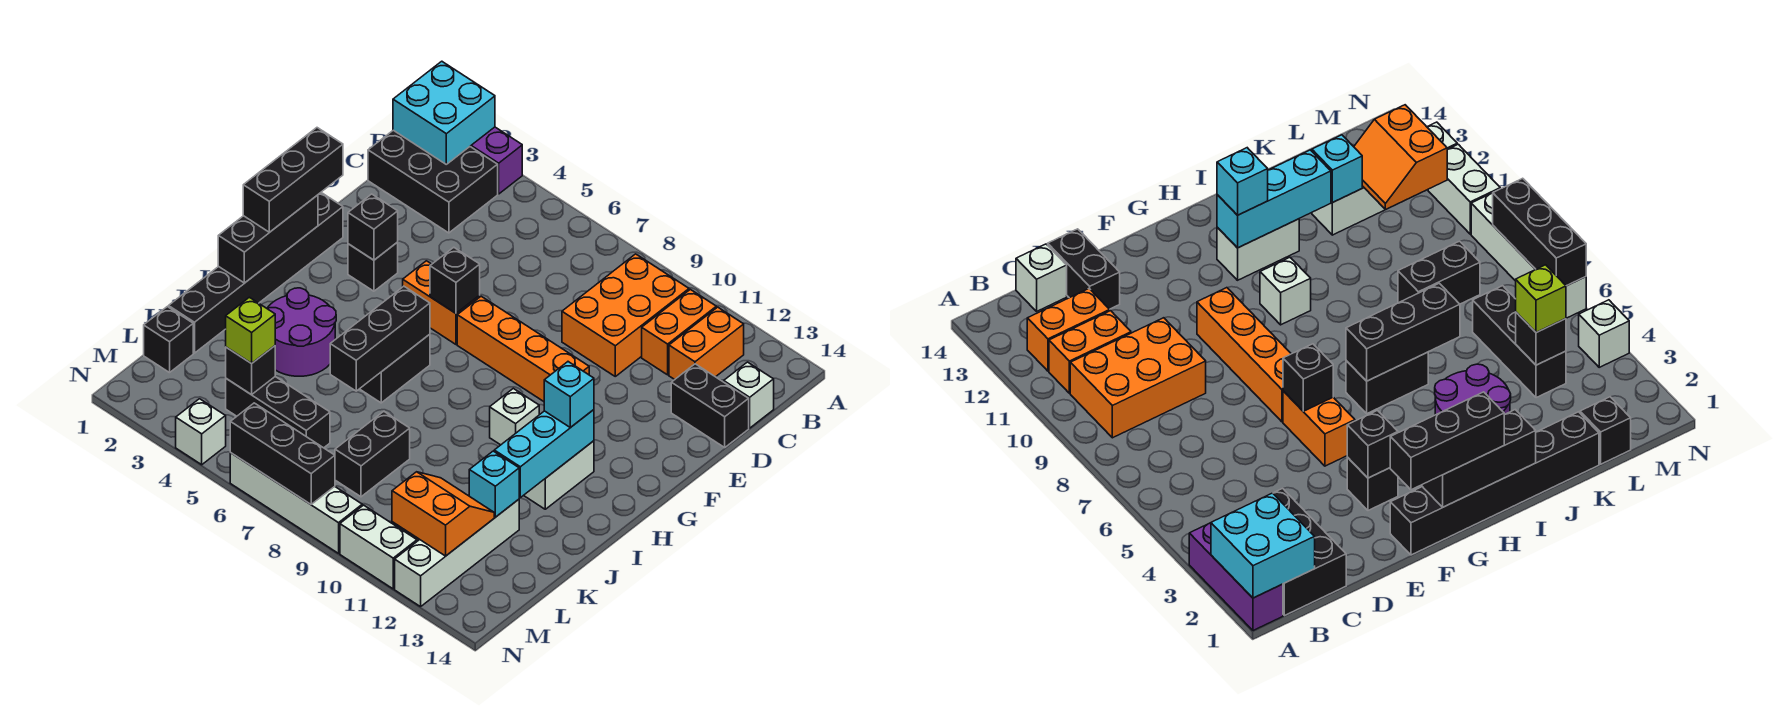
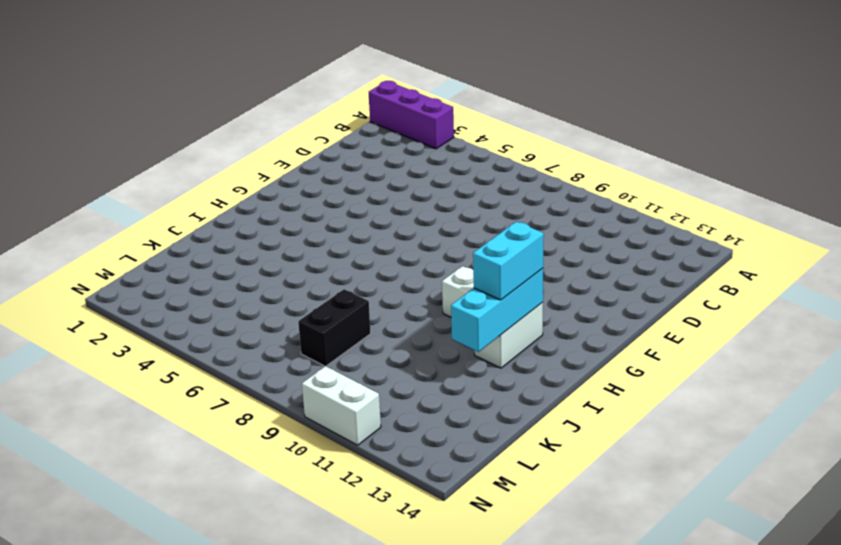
cyan 1x2 brick [473,222,544,300] -> cyan 1x1 brick [544,362,594,428]
none -> black 2x3 brick [368,130,498,233]
none -> orange 2x3 brick [562,254,689,376]
none -> orange 1x2 brick [642,289,716,375]
none -> orange 1x2 brick [669,307,744,380]

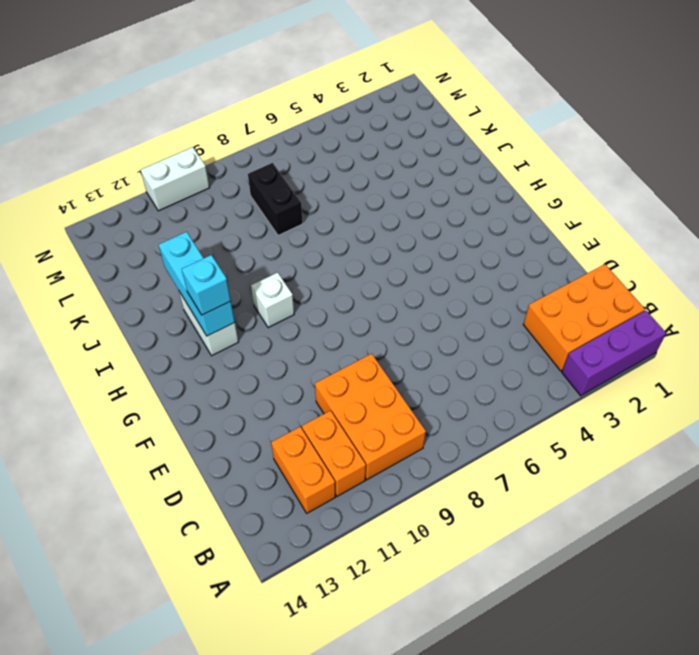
orange 2x3 brick [523,264,645,371] -> black 2x3 brick [368,130,498,233]
none -> white 1x1 brick [724,362,774,428]
none -> black 1x2 brick [671,364,749,447]
none -> black 1x6 brick [168,193,343,353]
none -> black 1x1 brick [348,242,398,291]

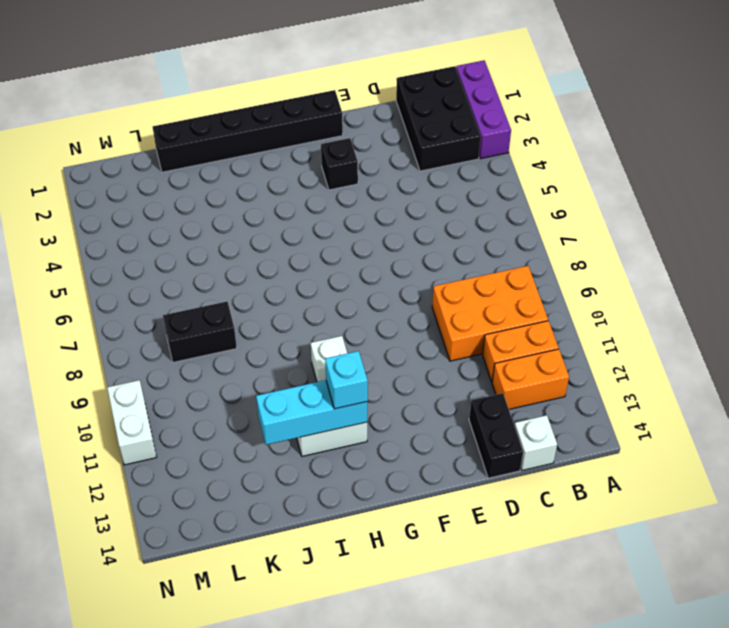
none -> orange 1x2 brick [403,261,480,344]
none -> orange 1x4 brick [457,296,589,401]
none -> black 1x2 brick [360,334,430,403]
none -> purple 2x2 round brick [267,288,336,376]

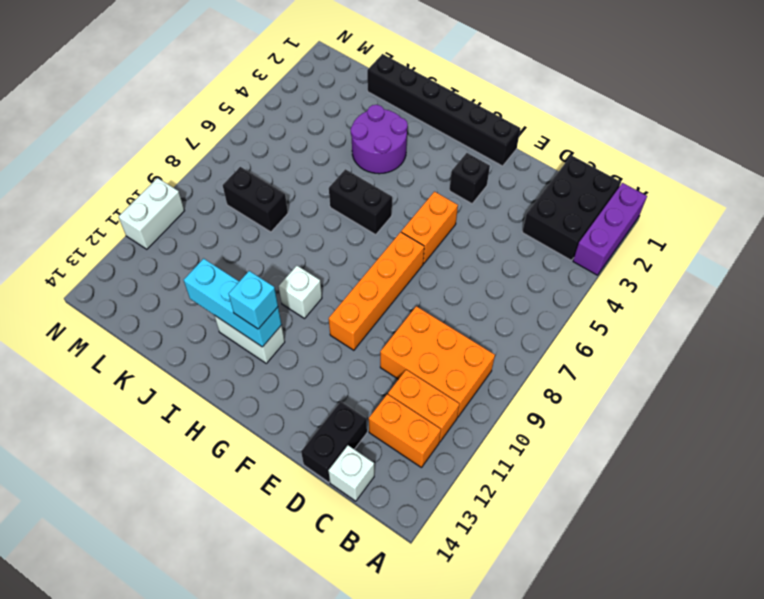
none -> white 1x4 brick [395,499,519,607]
none -> black 1x1 brick [144,307,193,373]
none -> black 1x3 brick [226,377,330,448]
none -> white 1x1 brick [176,399,226,465]

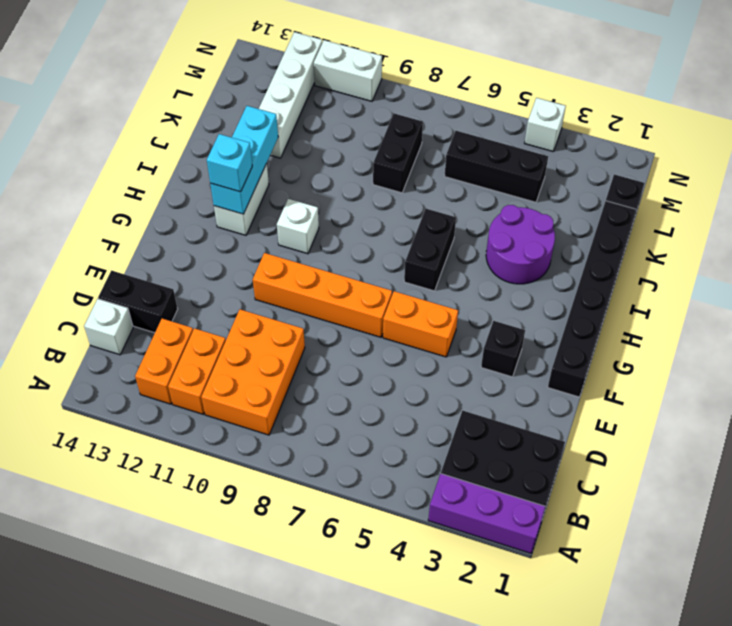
none -> white 1x4 brick [230,453,362,553]
none -> cyan 2x2 brick [393,61,495,164]
none -> black 1x1 brick [348,194,398,260]
none -> black 1x1 brick [430,247,480,313]

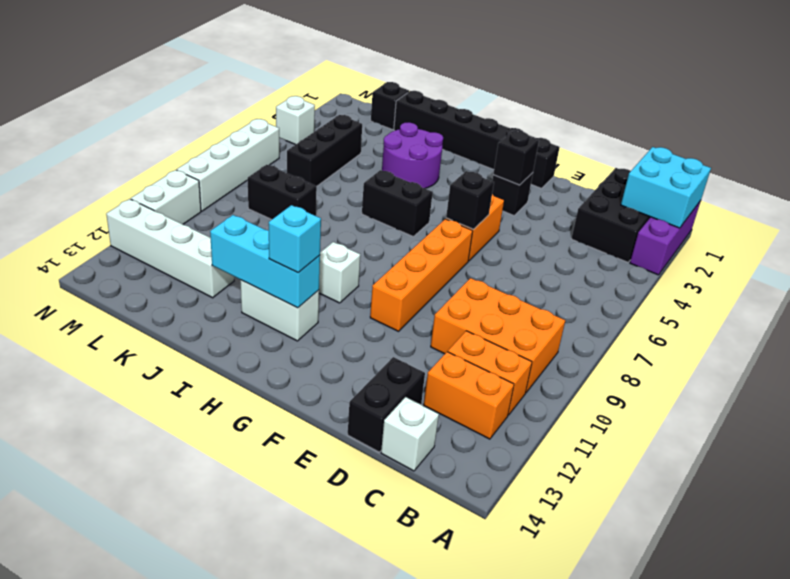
none -> black 1x3 brick [218,195,318,283]
none -> black 1x3 brick [330,286,430,391]
none -> cyan 1x1 brick [469,451,519,517]
none -> black 1x1 brick [226,346,275,395]

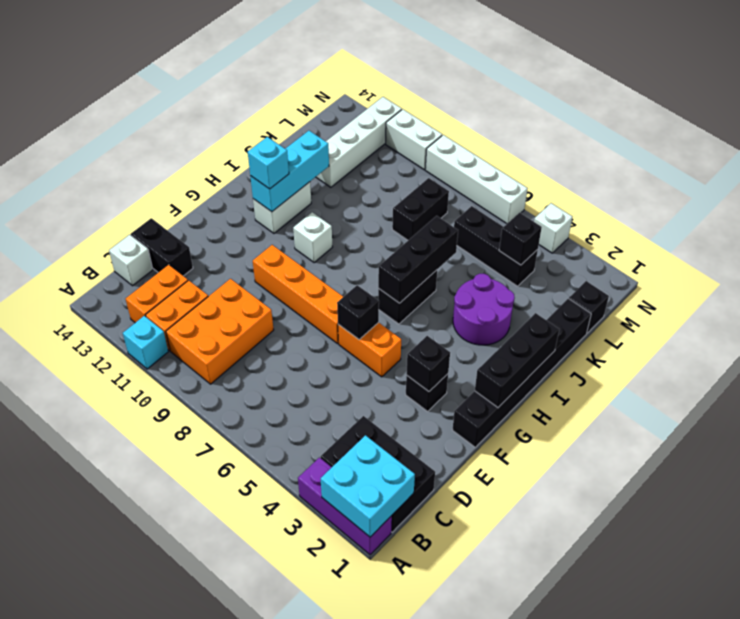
cyan 1x1 brick [123,316,168,369] -> cyan 1x1 brick moved to [469,451,519,517]
none -> orange 2x2 slope [392,472,494,556]
none -> black 1x3 brick [230,403,335,504]
none -> black 1x3 brick [243,128,343,232]
none -> lime 1x1 brick [226,297,275,363]

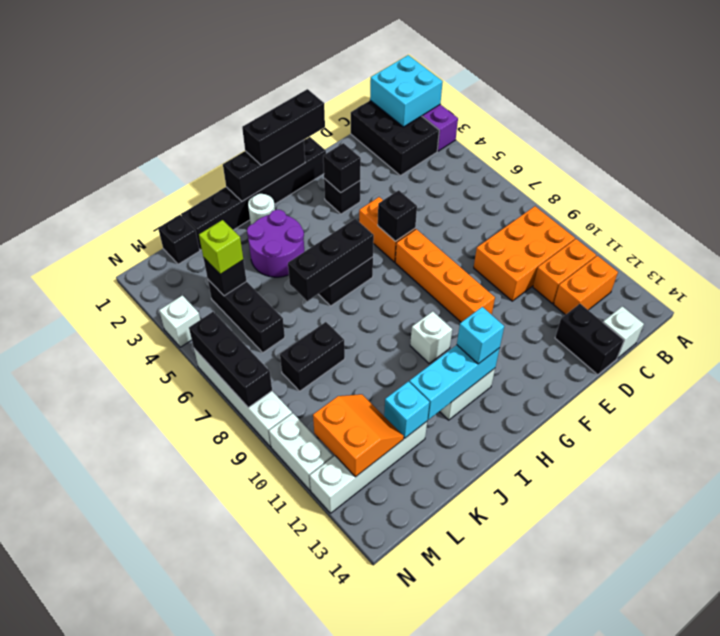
white 1x1 round brick [248,194,275,225] -> none

